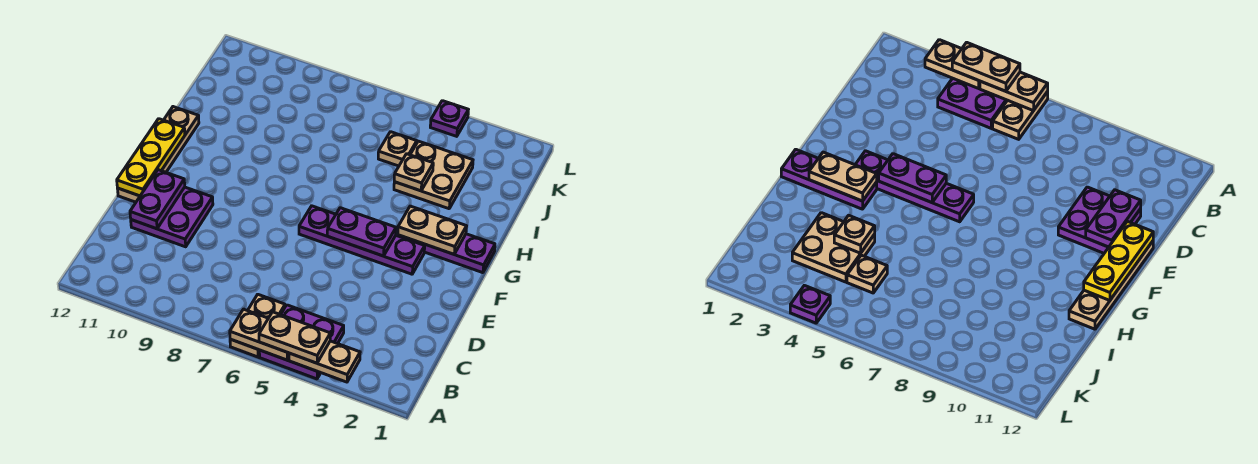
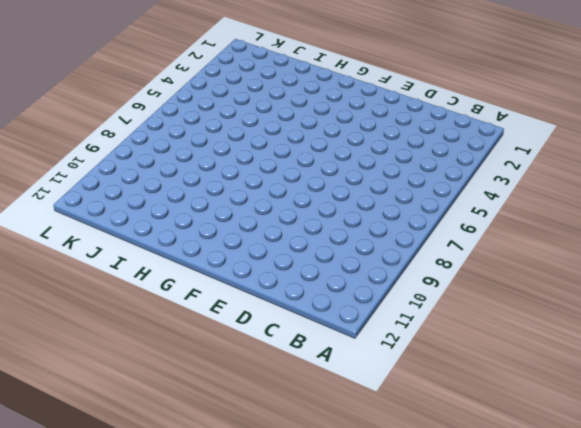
none -> purple 2x2 plate [259,305,344,379]
none -> tan 1x2 plate [230,294,285,357]
none -> purple 2x2 plate [131,187,213,247]

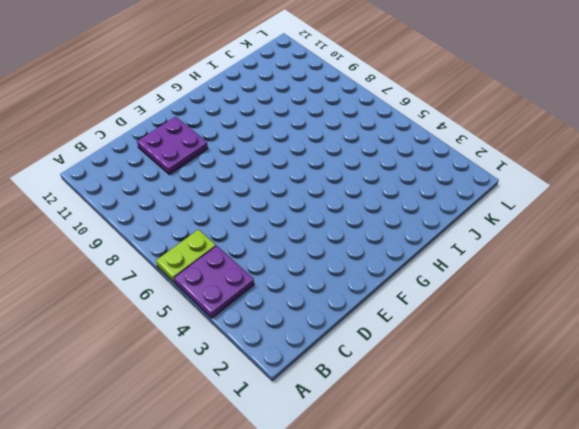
lime 1x2 plate [156,230,216,283] -> tan 1x2 plate [230,294,285,357]
none -> tan 1x4 plate [117,107,199,202]
none -> purple 1x4 plate [299,206,425,274]
none -> purple 1x3 plate [398,234,495,273]

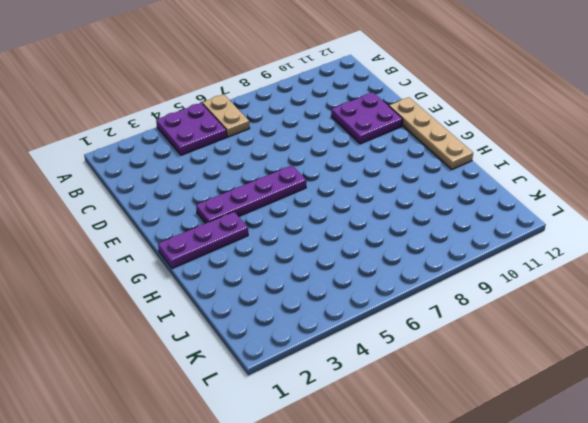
none -> tan 2x2 plate [394,141,473,209]
none -> tan 1x1 plate [378,132,417,166]
none -> purple 1x1 plate [430,101,468,136]

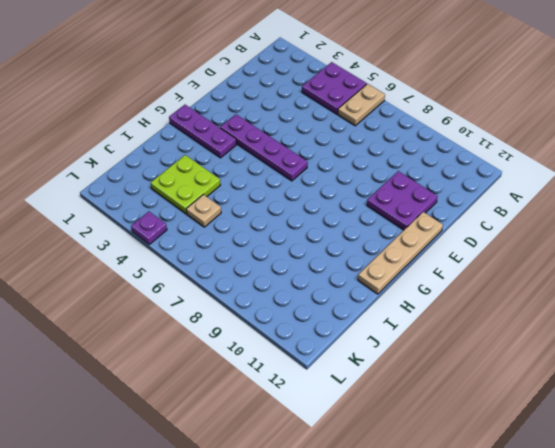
lime 2x2 plate [151,155,220,214] -> tan 2x2 plate [394,141,473,209]
none -> tan 1x2 plate [289,341,360,382]
none -> tan 1x2 plate [230,309,289,360]
none -> purple 1x2 plate [130,170,185,229]

